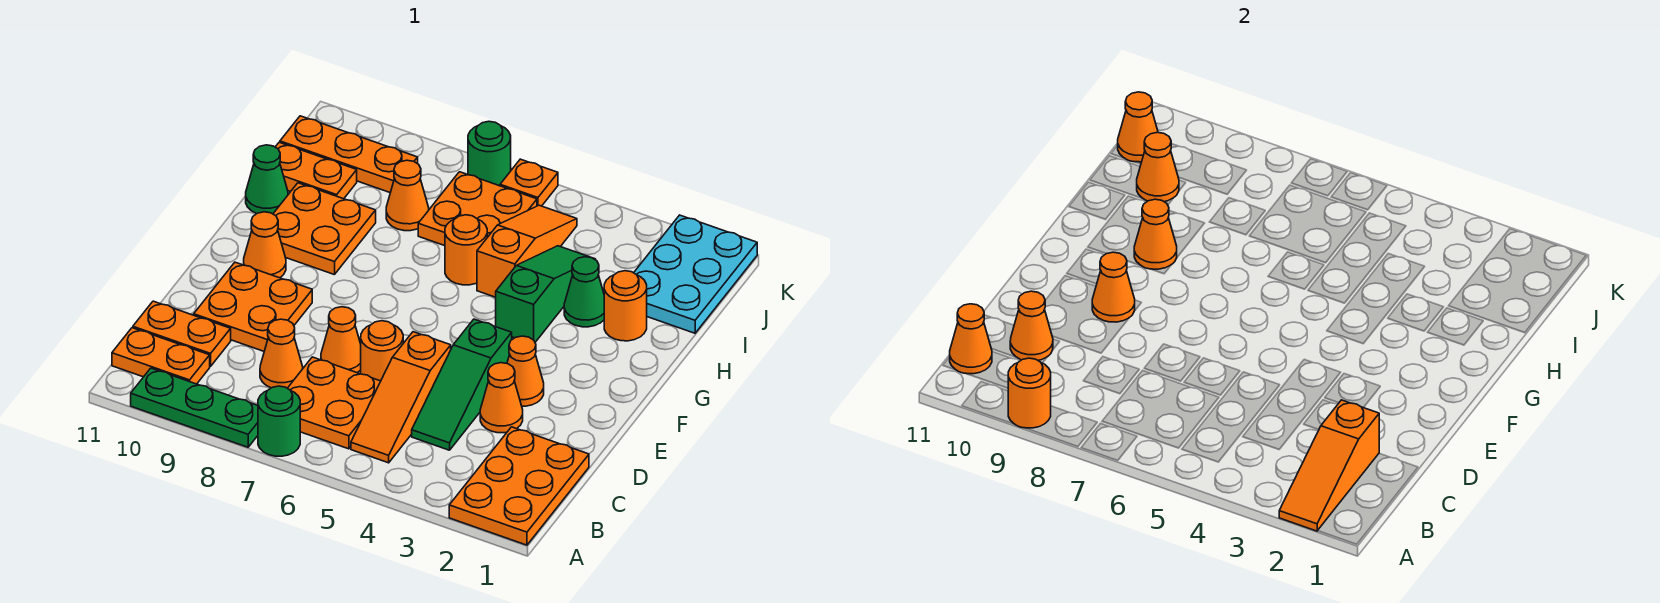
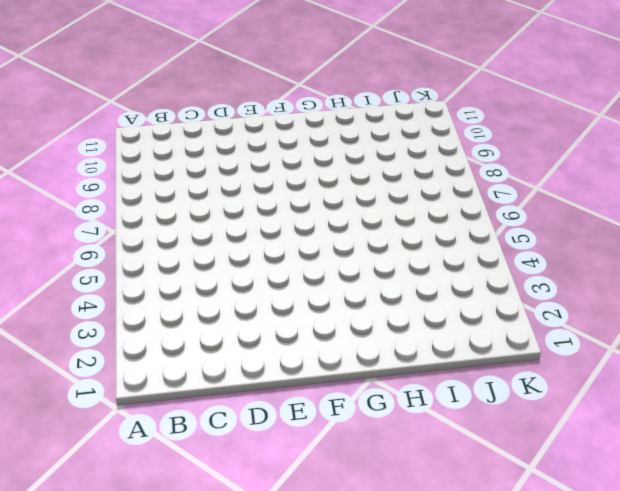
none -> orange 2x3 plate [449,427,589,545]
none -> green 1x1 round brick [258,386,300,456]
none -> green 1x3 plate [131,368,258,447]
none -> orange 1x3 slope [351,332,451,463]

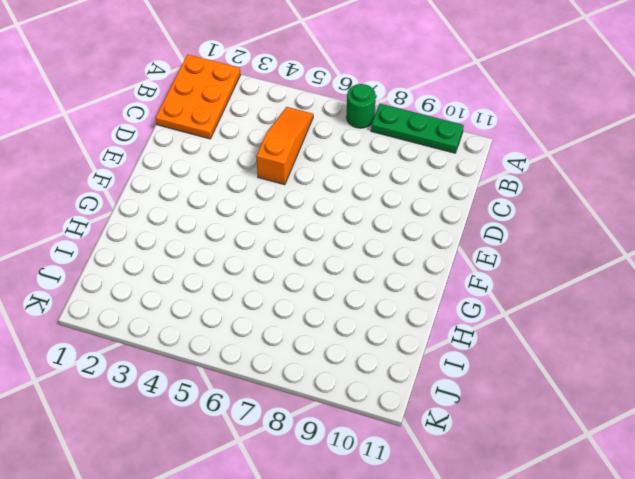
none -> orange 2x2 plate [288,357,381,449]
none -> orange 1x2 plate [112,328,210,384]
none -> green 1x3 slope [412,319,512,450]
none -> orange 1x1 cone [260,319,303,388]

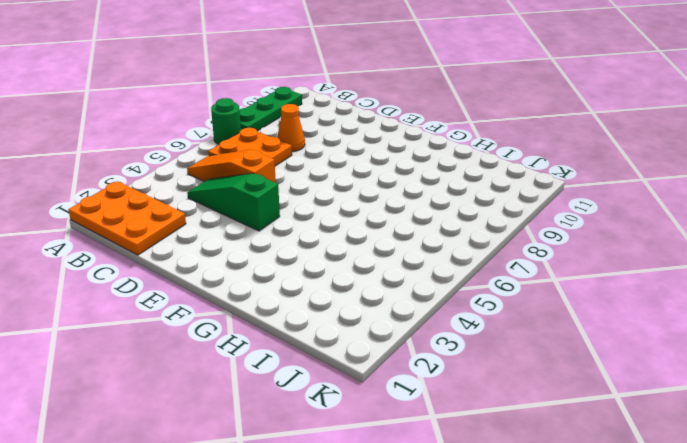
none -> orange 1x2 plate [112,328,210,384]
none -> orange 1x2 plate [133,301,231,366]
none -> orange 1x1 cone [480,363,523,433]
none -> orange 1x1 round brick [361,321,403,381]

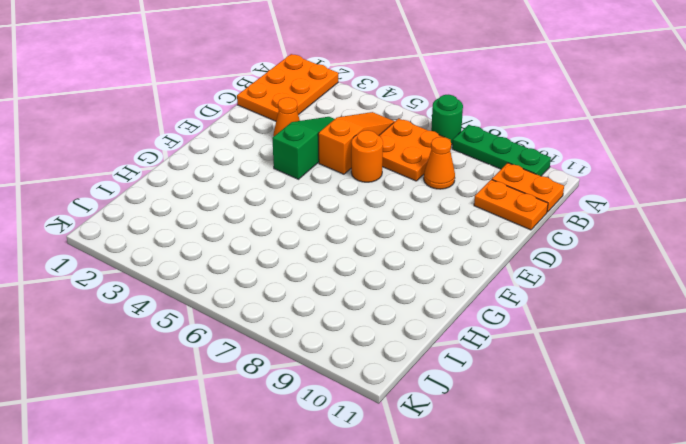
none -> orange 1x1 cone [321,307,361,373]
none -> orange 2x2 plate [194,262,312,351]
none -> orange 1x1 cone [507,336,544,406]
none -> orange 1x1 cone [244,212,286,278]

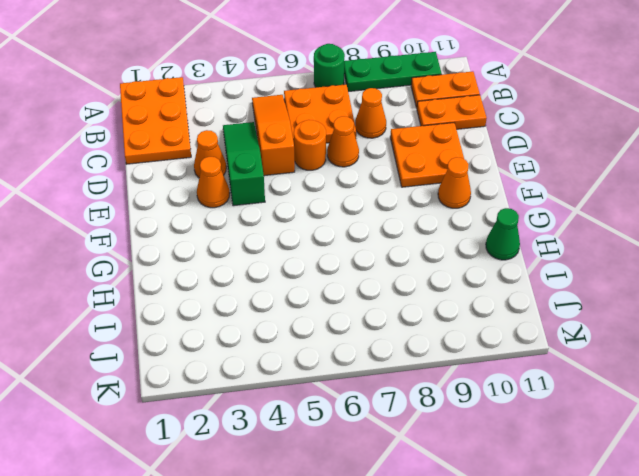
none -> green 1x3 slope [496,246,596,342]
none -> orange 2x2 plate [273,183,376,275]
none -> orange 1x1 round brick [604,271,647,341]
none -> green 1x1 cone [564,257,604,327]

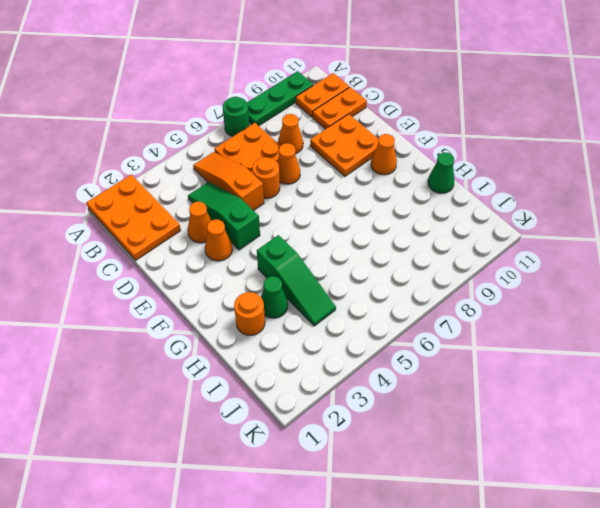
none -> orange 2x2 plate [273,183,376,275]
none -> orange 1x3 slope [477,205,577,297]
none -> orange 1x1 round brick [445,215,487,285]
none -> cyan 2x3 plate [634,215,757,333]

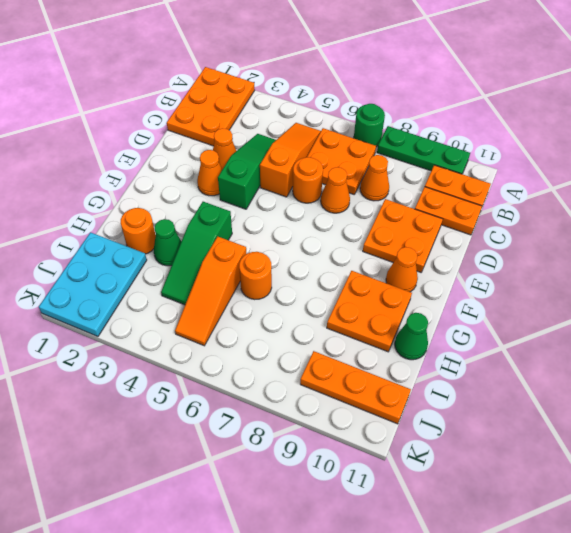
none -> orange 2x2 plate [418,172,537,246]
none -> orange 1x1 cone [386,160,429,231]
none -> orange 1x2 plate [276,142,357,199]
none -> orange 1x1 plate [500,159,558,206]

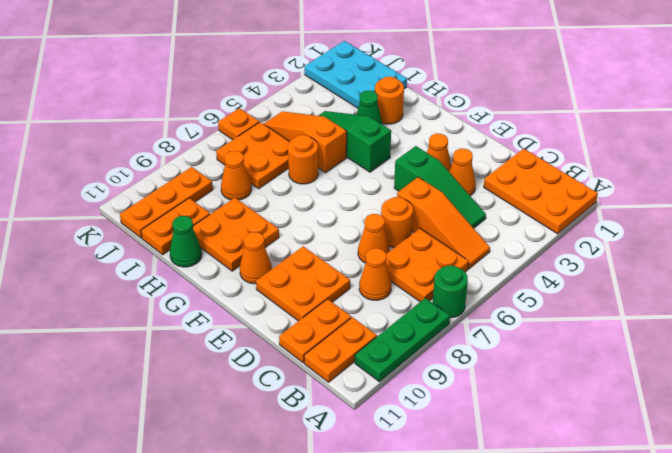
none -> green 1x1 round brick [468,121,511,186]
none -> orange 1x3 slope [1279,400,1379,531]
none -> orange 1x1 round brick [1008,358,1051,428]
none -> orange 1x1 cone [950,304,992,374]

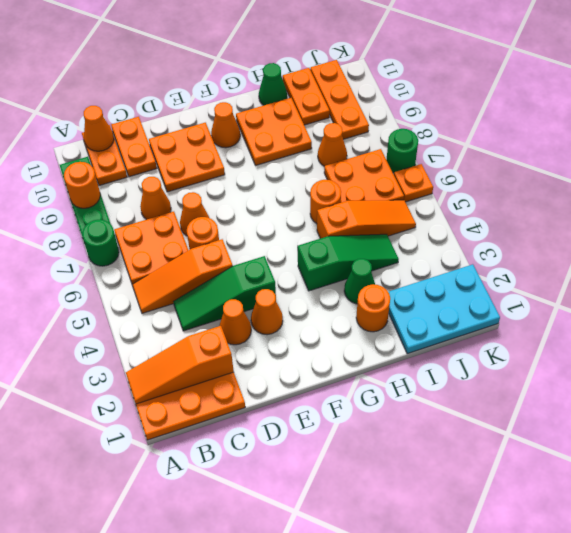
none -> orange 1x1 cone [1010,291,1053,360]
none -> orange 1x1 cone [1092,252,1135,322]
none -> orange 1x1 cone [1134,199,1177,269]
none -> orange 1x1 cone [1137,132,1179,202]

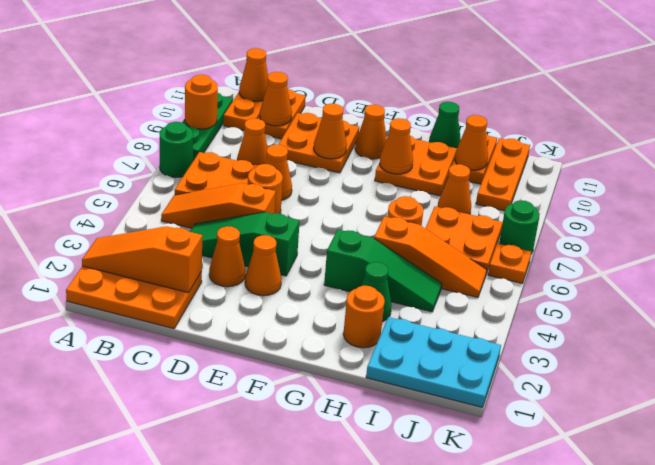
none -> orange 1x1 cone [1118,92,1158,162]

